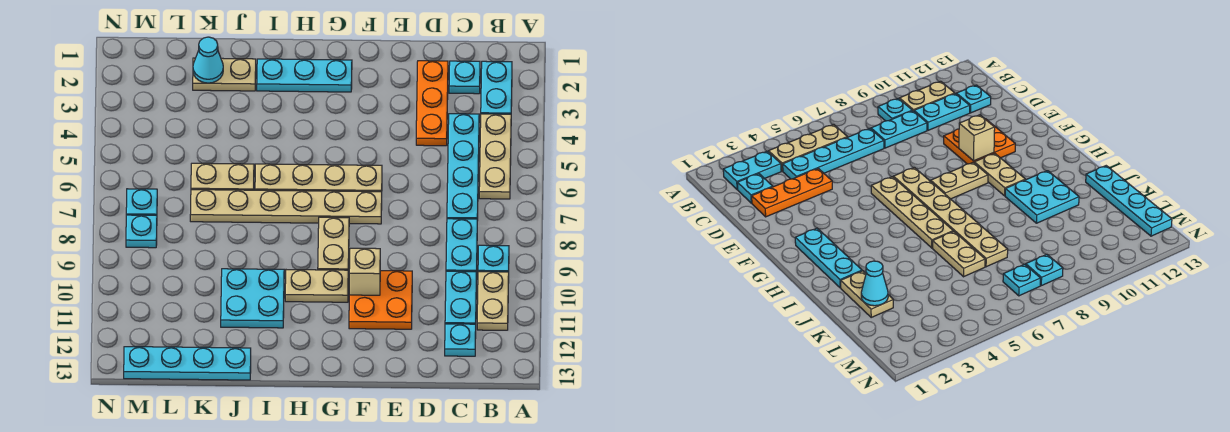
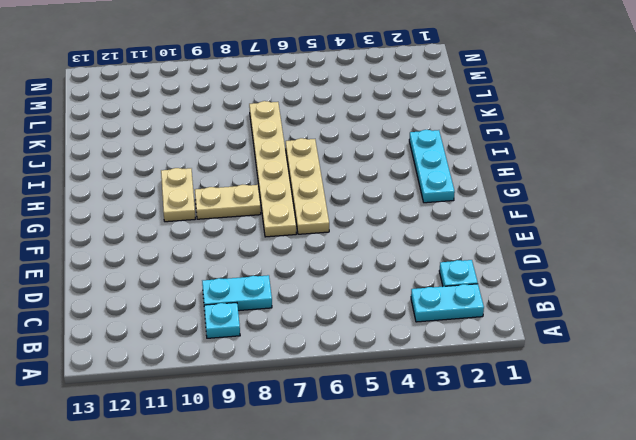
none -> tan 1x3 plate [479,114,511,199]
none -> tan 1x2 plate [477,272,509,330]
none -> cyan 1x4 plate [447,114,479,221]

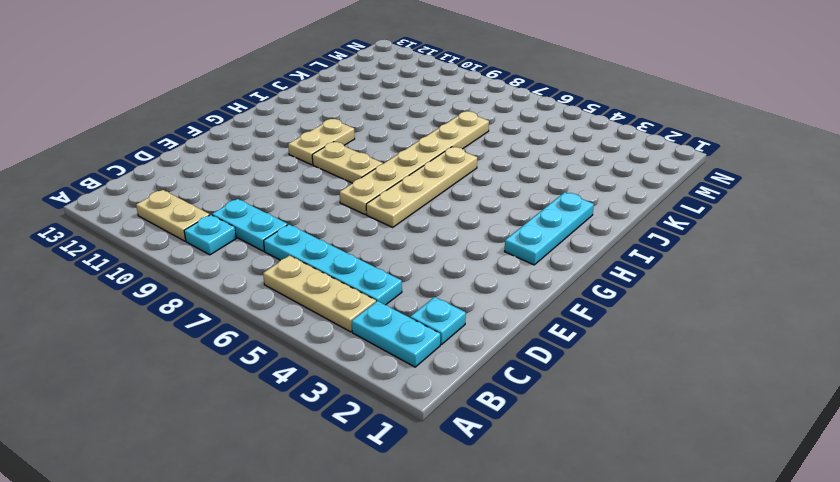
none -> cyan 1x2 plate [445,271,477,324]
none -> cyan 1x1 plate [445,324,476,356]
none -> orange 1x3 plate [416,61,448,146]

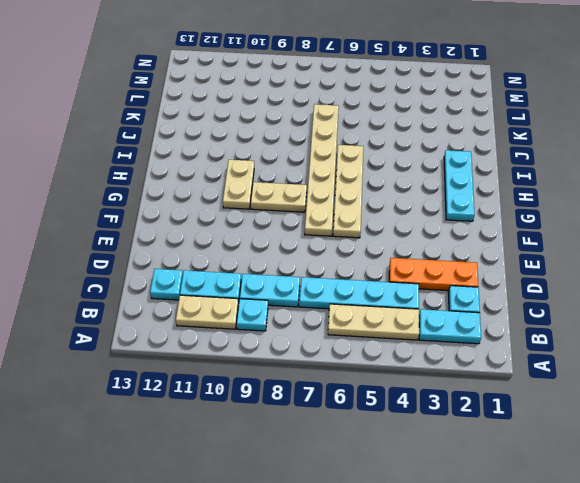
none -> orange 2x2 plate [349,271,412,329]
none -> cyan 2x2 plate [221,269,284,328]
none -> tan 1x2 plate [193,58,256,91]

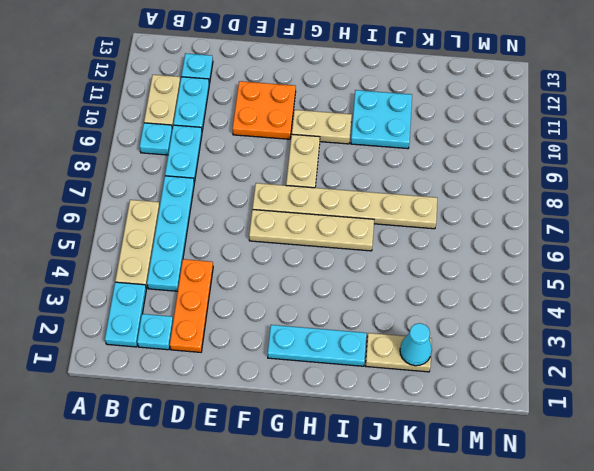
none -> tan 1x2 plate [191,163,254,190]
none -> cyan 1x4 plate [124,347,251,380]
none -> cyan 1x1 plate [126,189,157,215]

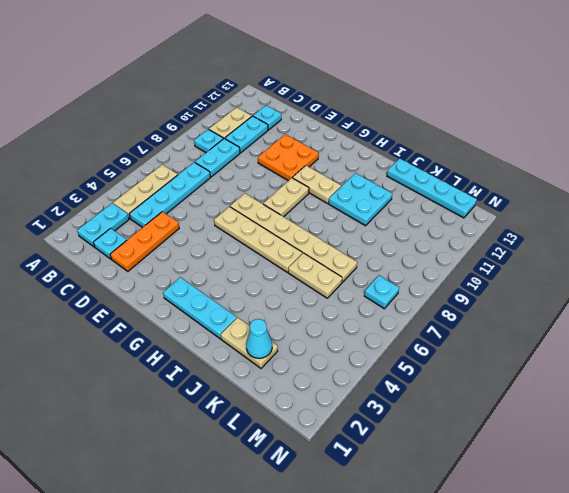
none -> cyan 1x1 plate [126,215,157,248]
none -> tan 1x1 brick [349,248,380,295]

